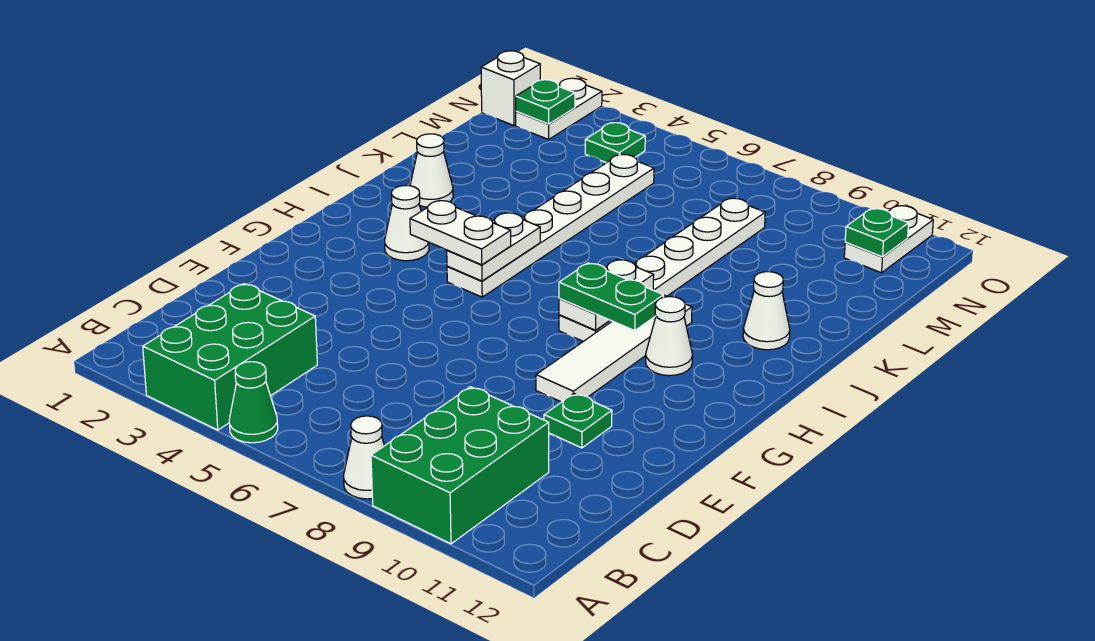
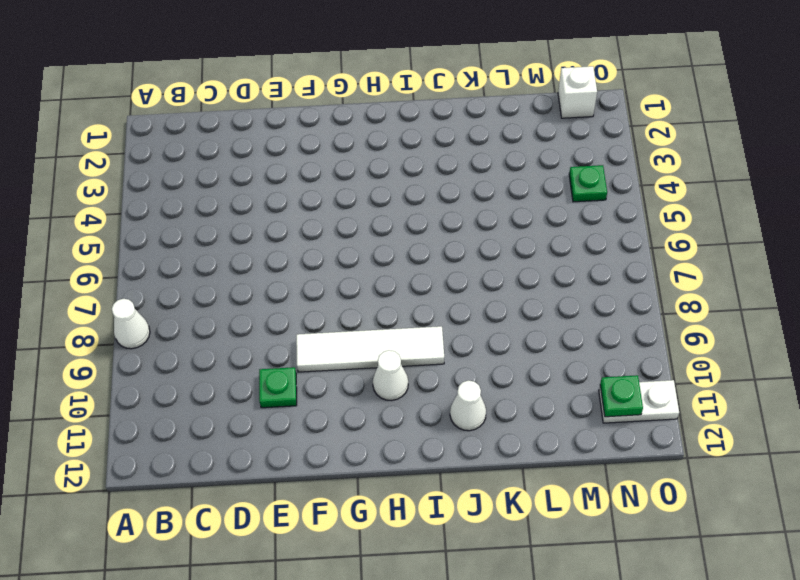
none -> green 2x3 brick [143,284,317,430]
none -> green 1x1 cone [229,362,278,443]
none -> green 2x3 brick [371,387,549,544]

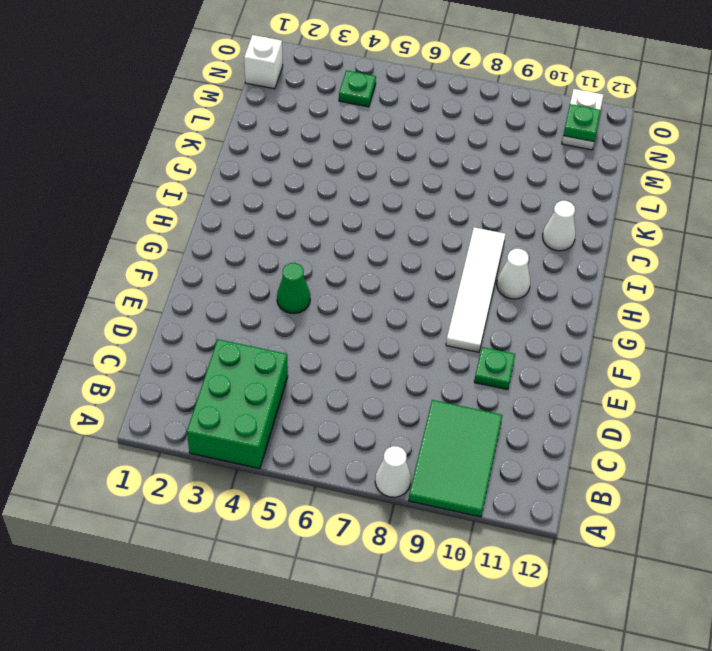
green 2x3 tile [409,400,502,517] -> green 2x3 brick [371,387,549,544]
green 1x1 cone [277,263,310,314] -> green 1x1 cone moved to [229,362,278,443]
none -> white 1x1 cone [385,185,429,261]
none -> white 1x6 plate [447,154,654,297]
none -> white 1x6 plate [559,198,765,341]

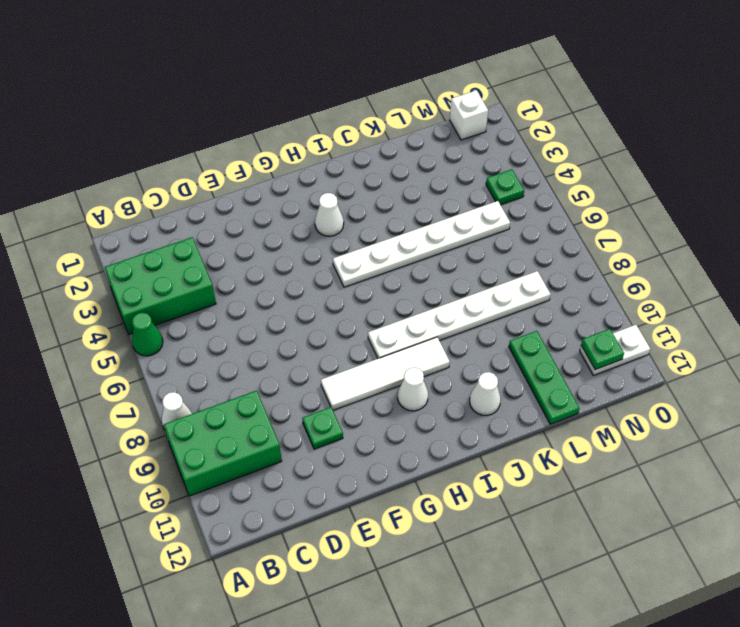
green 1x3 plate [509,331,579,424] -> none
none -> white 1x1 cone [410,134,453,207]
none -> white 1x2 plate [516,78,602,139]
none -> white 1x2 plate [447,213,540,281]

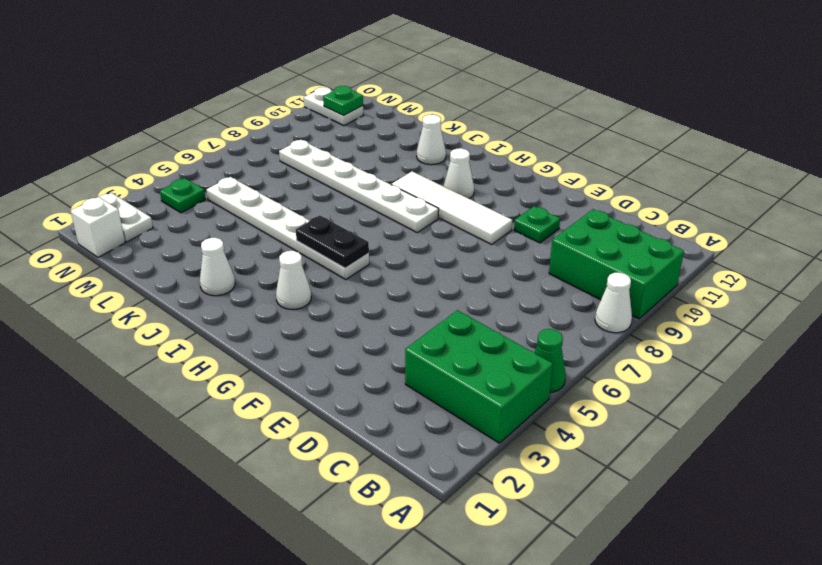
black 1x2 plate [296,215,369,268] -> white 1x2 plate [447,213,540,281]
none -> white 1x2 plate [559,259,654,330]
none -> green 1x1 plate [516,80,575,124]
none -> white 1x2 plate [410,200,511,265]

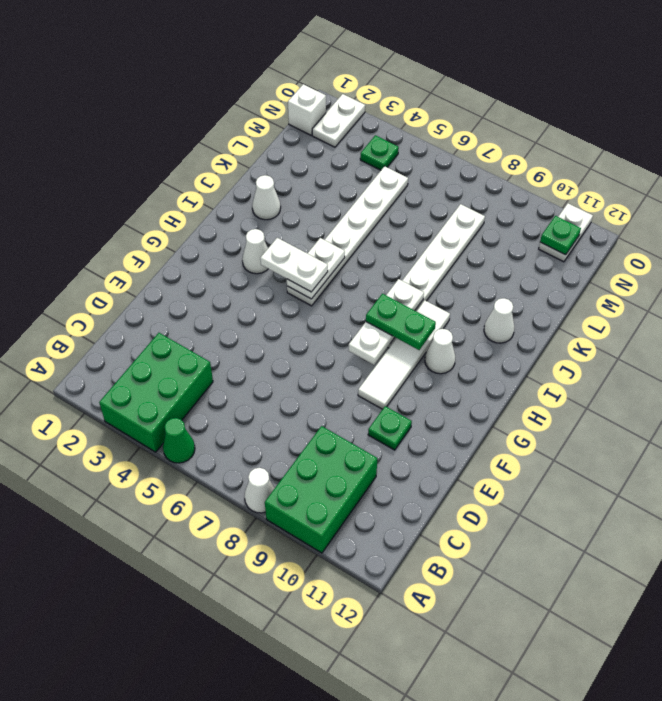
white 1x3 plate [348,279,424,365] -> white 1x2 plate [559,259,654,330]
none -> green 1x1 plate [516,80,575,124]

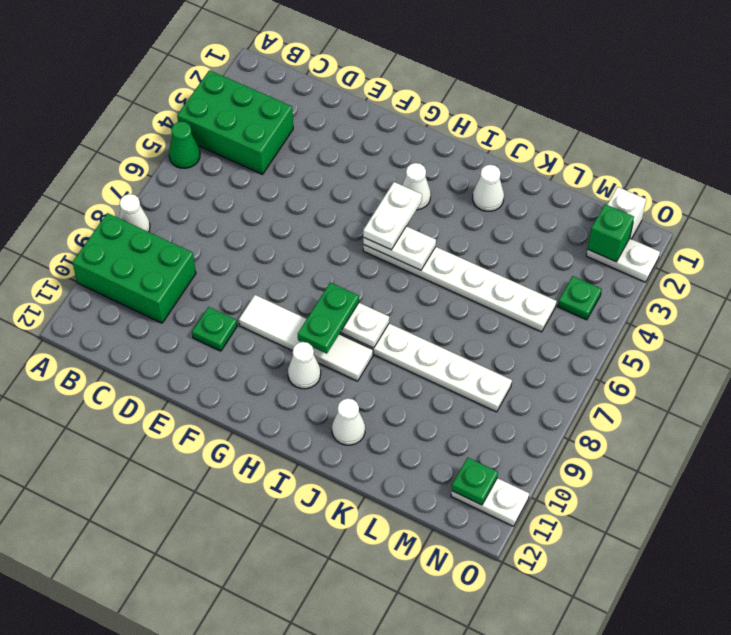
green 1x1 brick [588,204,634,262] -> green 1x1 plate [516,80,575,124]

